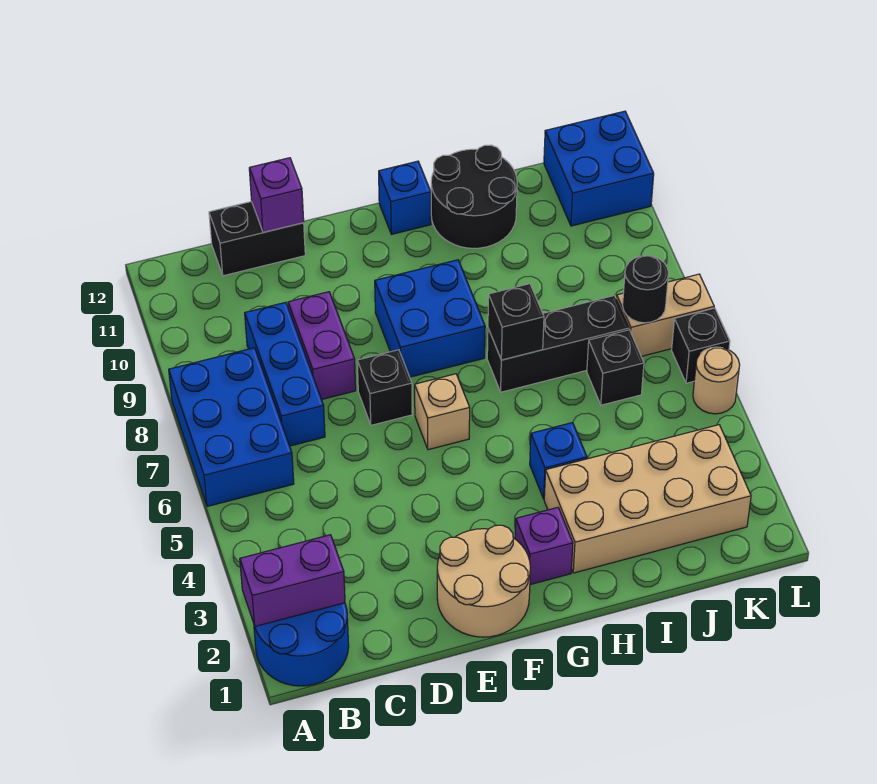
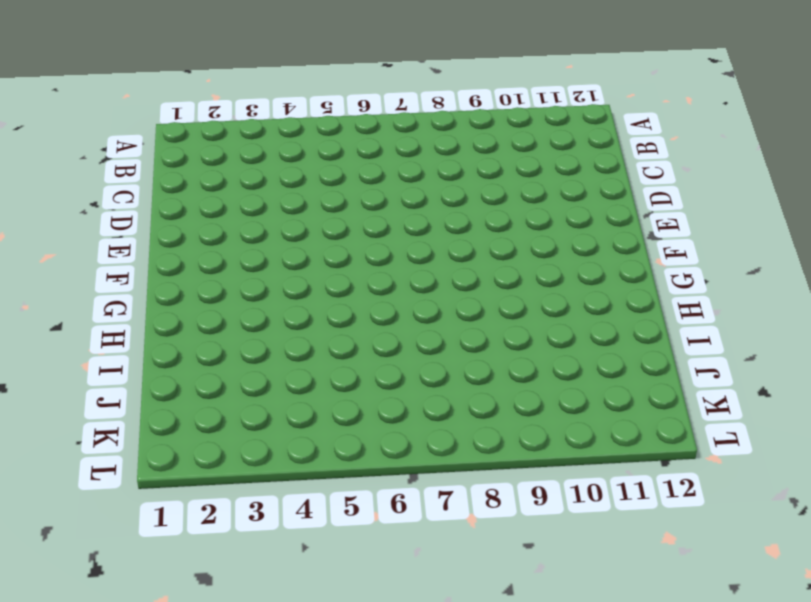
none -> blue 2x2 round brick [254,603,349,686]
none -> blue 2x3 brick [169,348,294,506]
none -> blue 1x3 brick [245,302,325,446]

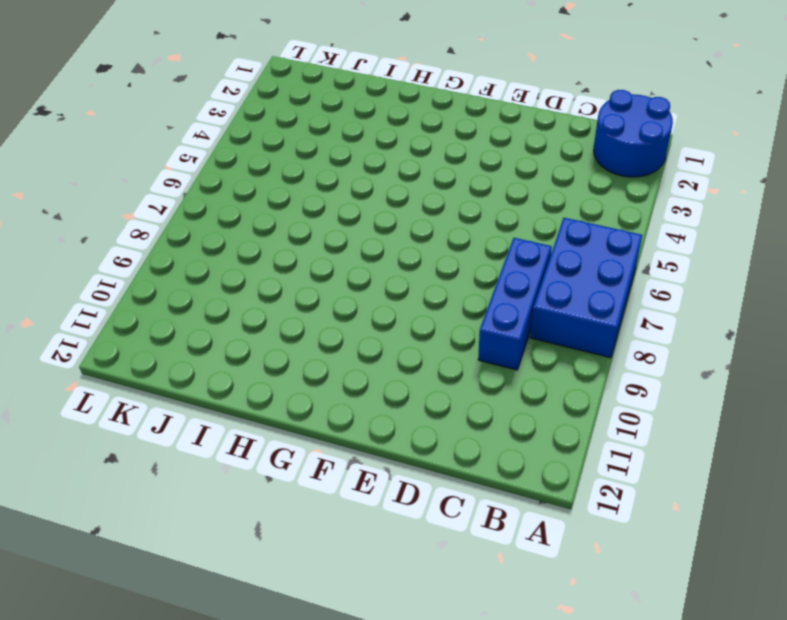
none -> black 1x2 brick [209,201,305,276]
none -> purple 1x2 brick [288,292,356,400]
none -> tan 2x2 round brick [437,525,530,637]

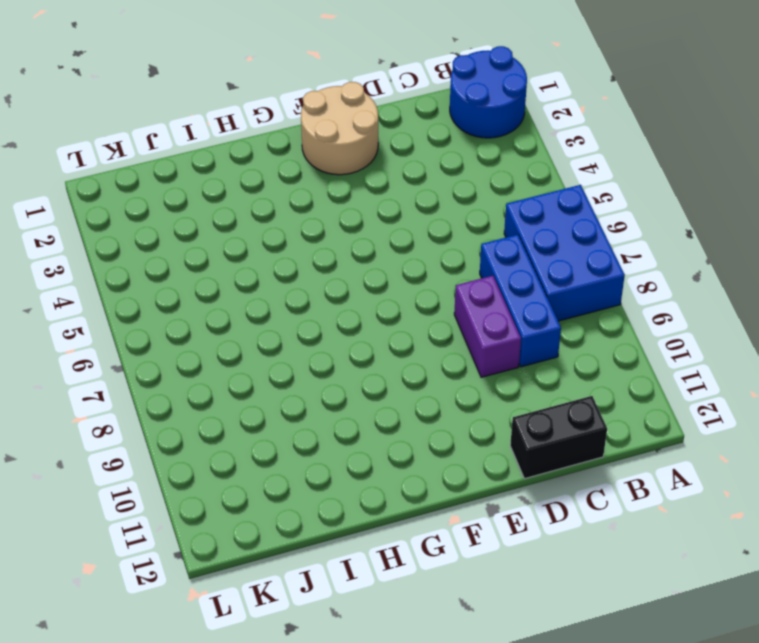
none -> black 1x1 brick [357,350,412,425]
none -> tan 1x1 brick [415,374,470,450]
none -> blue 2x2 brick [375,260,485,377]

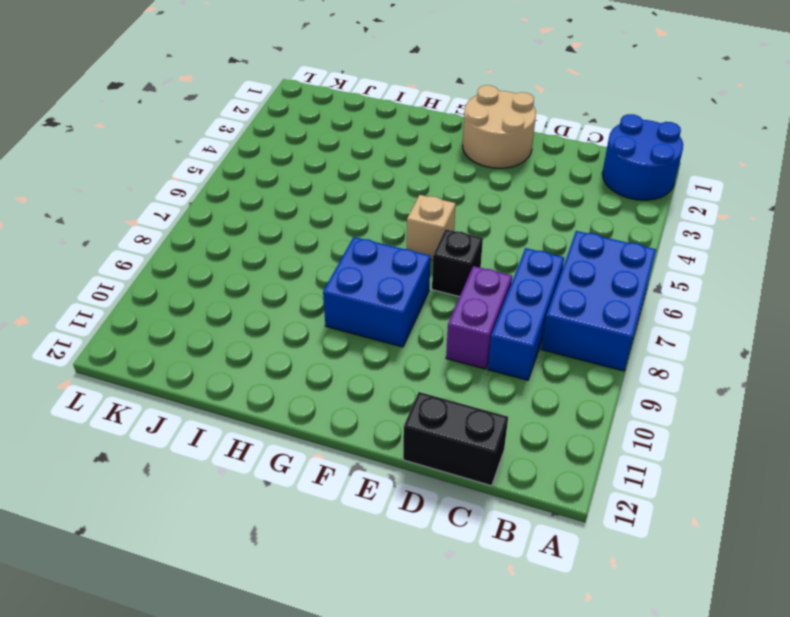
none -> purple 1x1 brick [515,507,573,585]
none -> blue 1x1 brick [379,161,431,234]
none -> tan 2x4 brick [544,425,751,573]

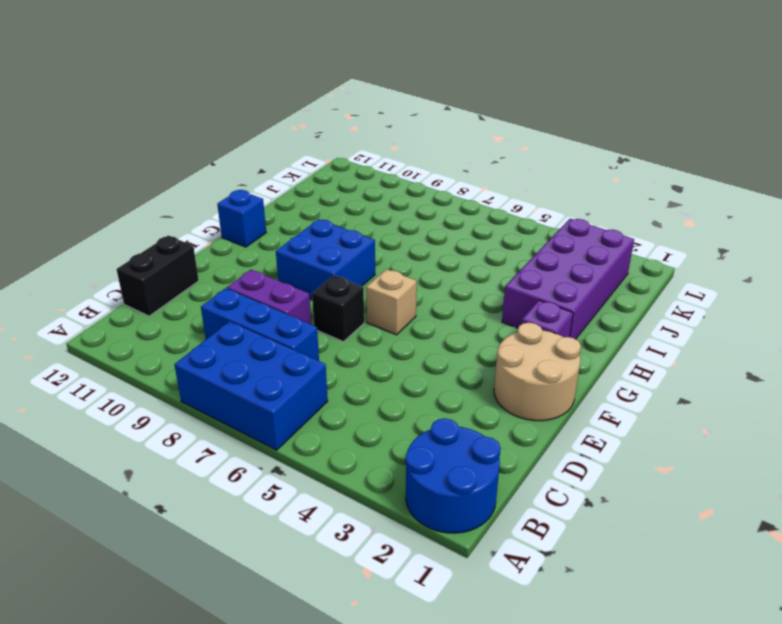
purple 2x4 brick [502,219,634,339] -> tan 2x4 brick [544,425,751,573]
none -> blue 1x1 brick [530,423,587,499]
none -> black 1x3 brick [487,296,629,392]
none -> black 2x2 round brick [431,145,517,248]

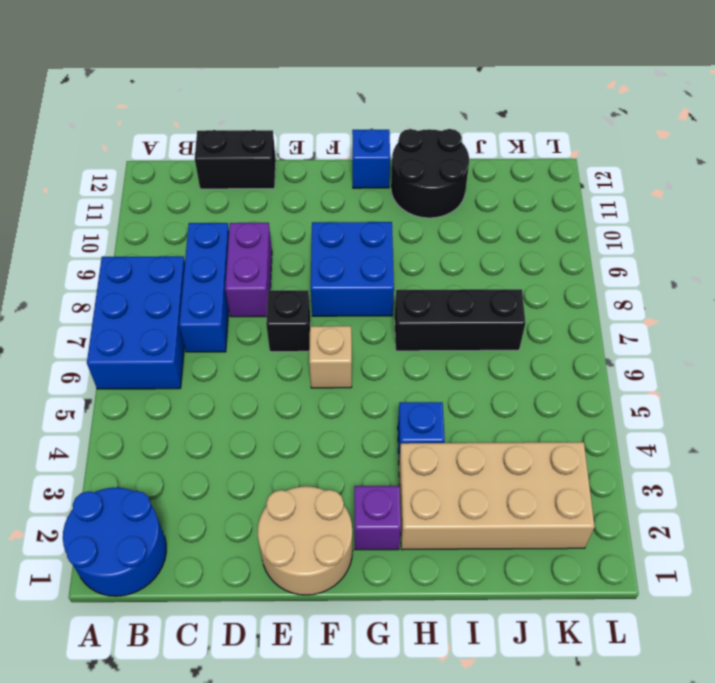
none -> black 1x1 brick [587,330,644,405]
none -> tan 1x2 brick [616,274,714,356]
none -> blue 2x2 brick [544,111,654,226]

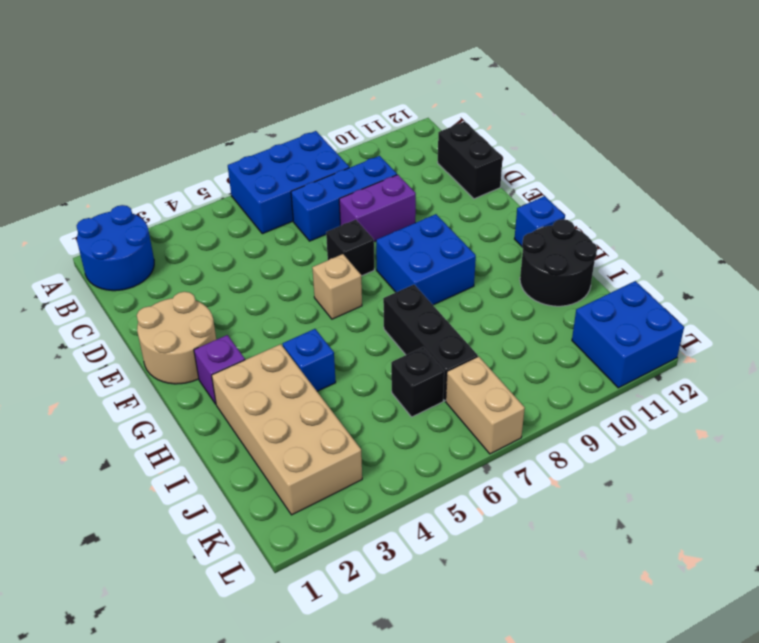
none -> tan 1x1 round brick [693,347,740,414]
none -> black 1x1 brick [672,308,730,383]
none -> purple 1x2 brick [240,535,345,626]

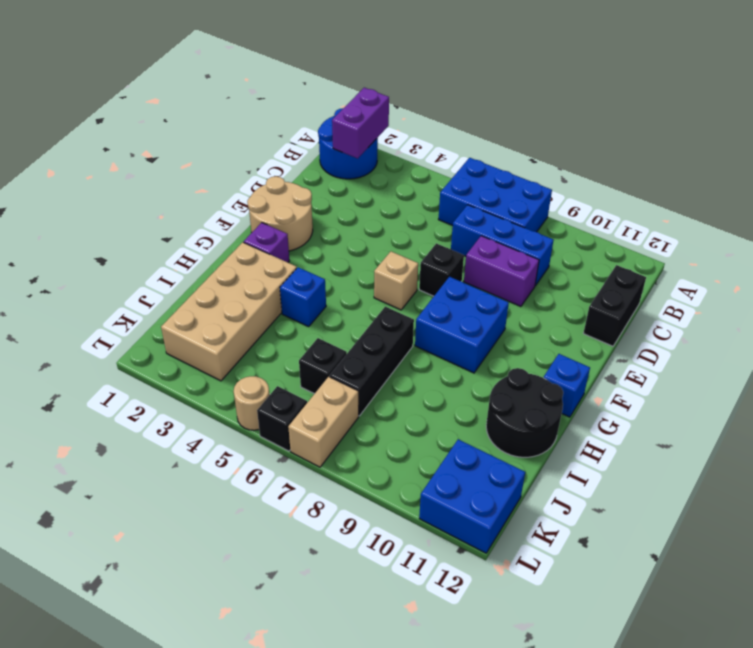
none -> purple 1x1 brick [249,158,304,232]
none -> black 1x1 brick [488,284,544,360]
none -> black 1x1 round brick [623,255,669,323]

